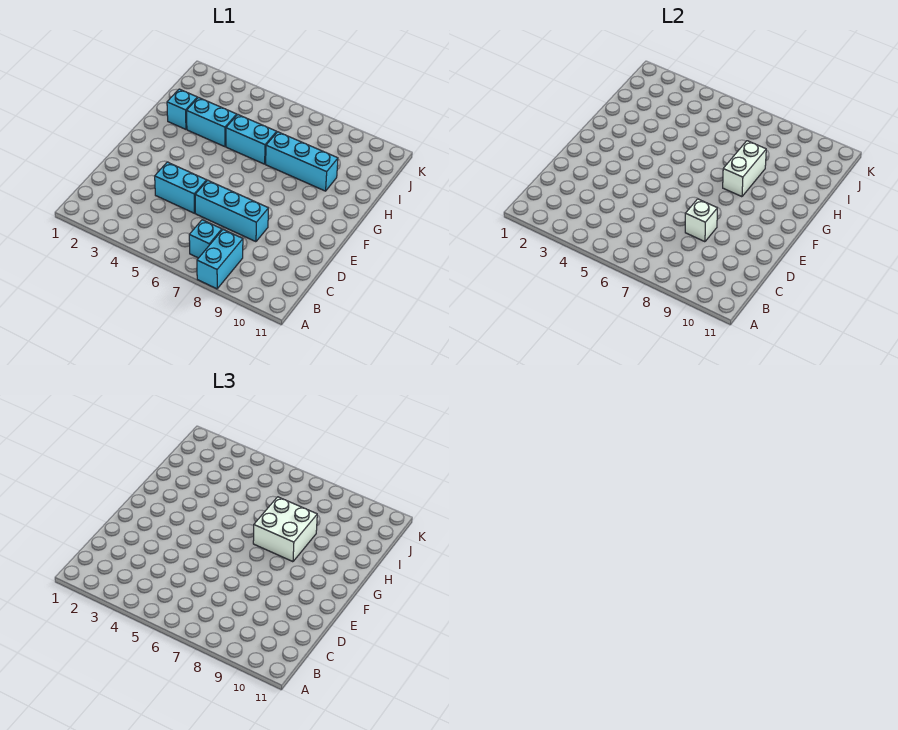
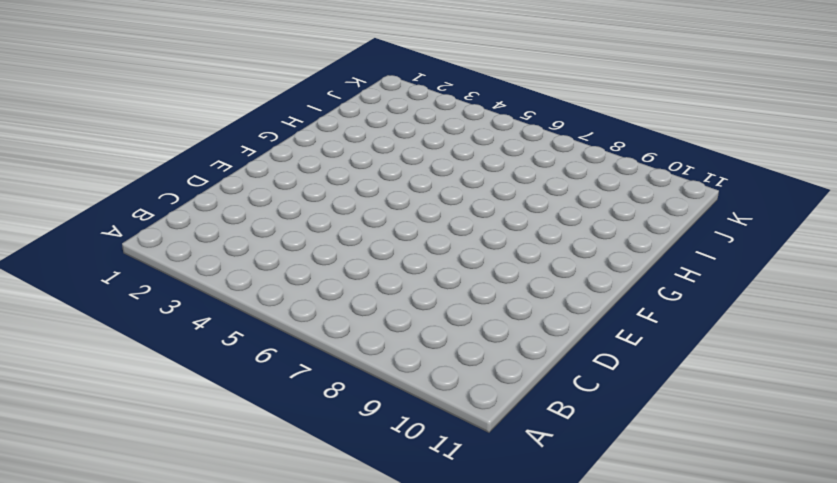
none -> cyan 1x2 brick [197,230,243,289]
none -> cyan 1x1 brick [189,220,222,258]

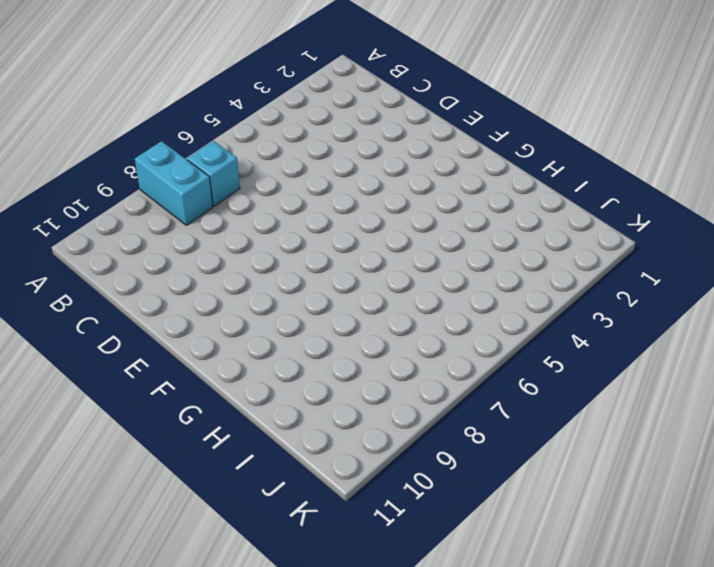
none -> cyan 1x2 brick [155,162,207,213]
none -> cyan 1x3 brick [195,180,268,242]

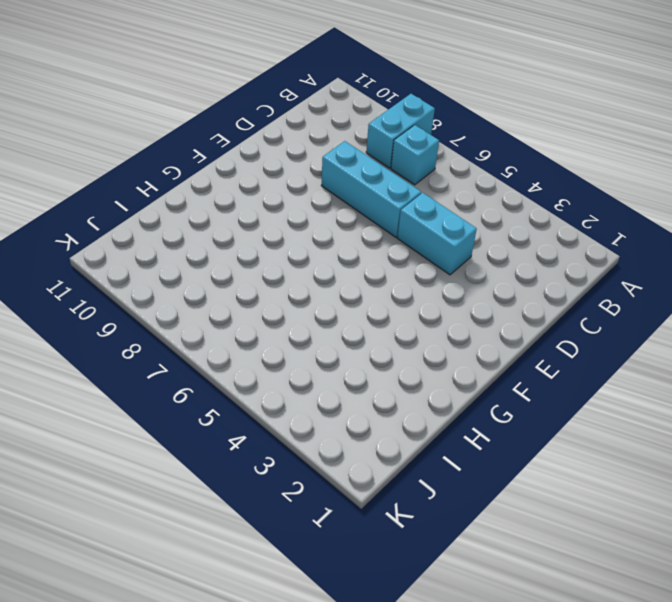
none -> cyan 1x1 brick [167,89,197,129]
none -> cyan 1x2 brick [187,98,237,147]

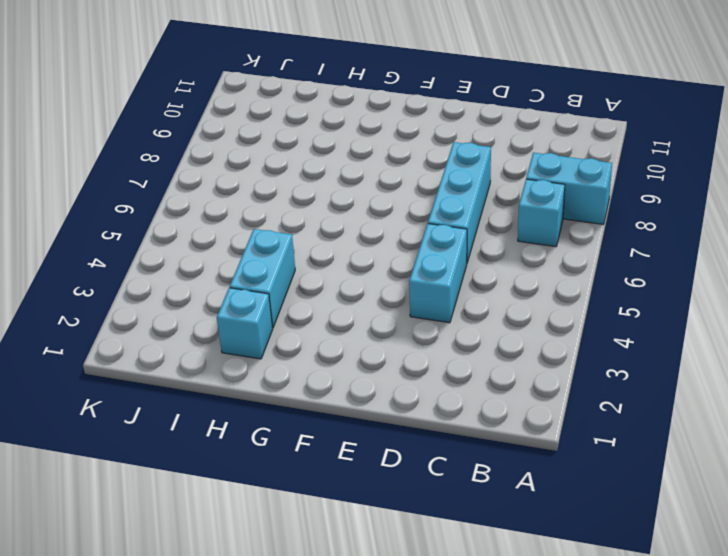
none -> cyan 1x2 brick [226,115,277,164]
none -> cyan 1x3 brick [266,132,338,191]

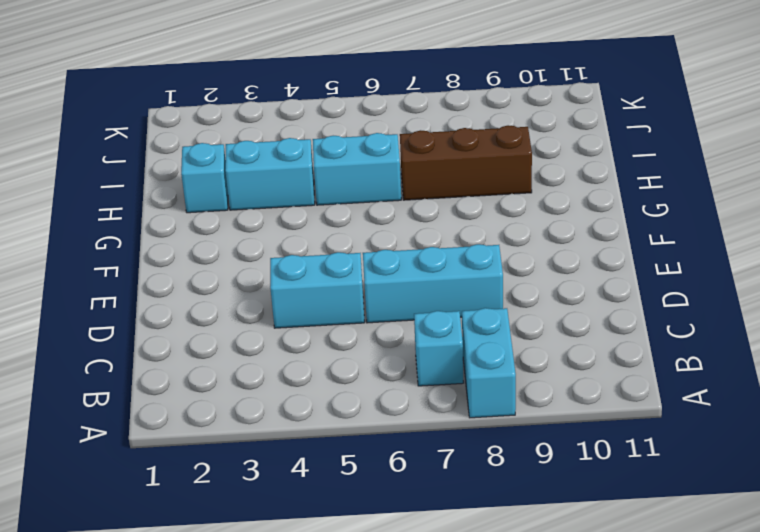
brown 1x3 brick [400,125,532,200] -> cyan 1x3 brick [266,132,338,191]
none -> white 1x1 brick [685,199,717,242]
none -> white 1x2 brick [723,141,766,197]

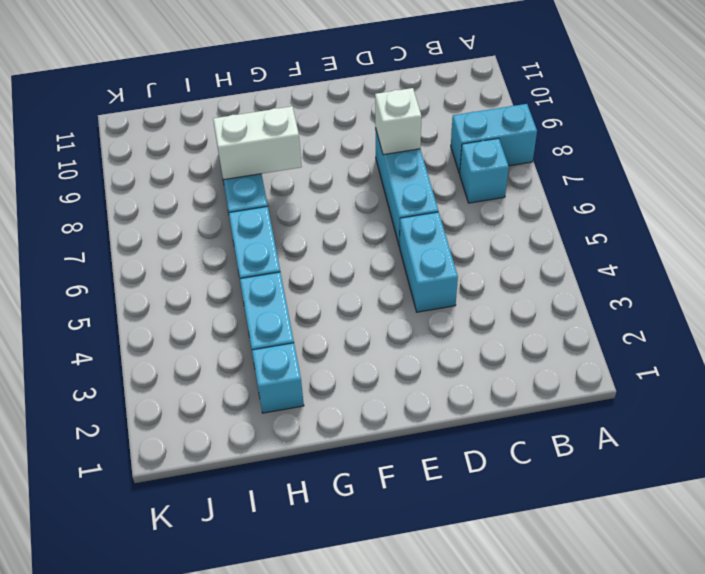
none -> white 2x2 brick [253,497,317,562]

